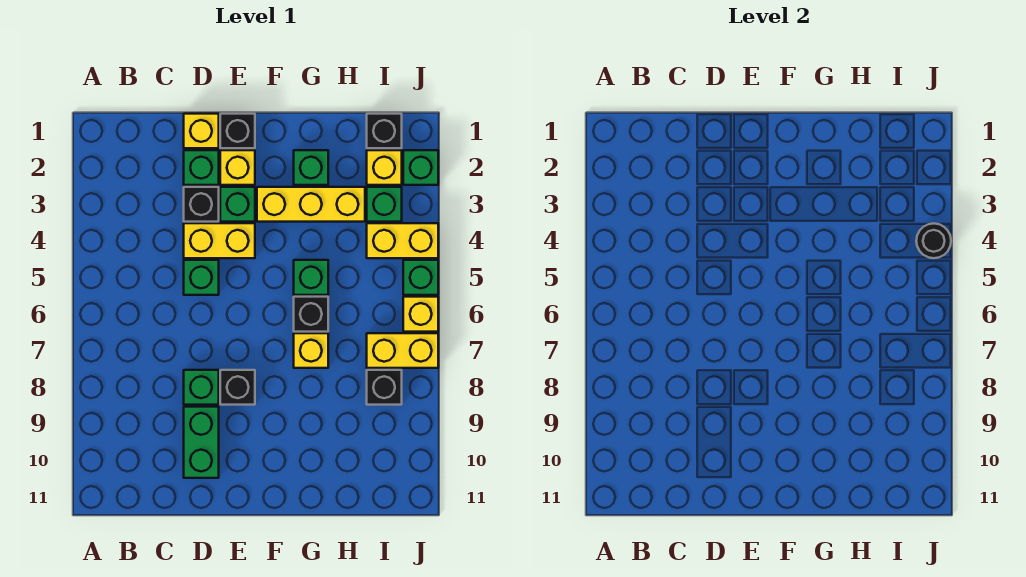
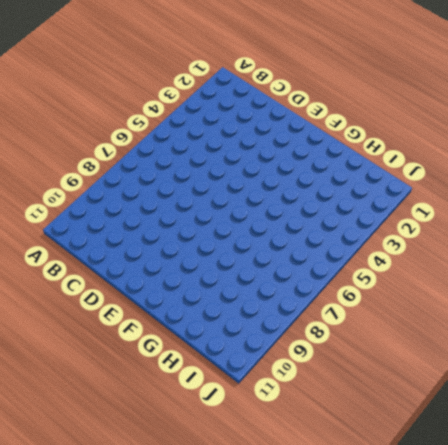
none -> yellow 1x1 brick [184,114,219,148]
none -> green 1x1 brick [184,150,219,185]
none -> black 1x1 brick [184,187,219,222]

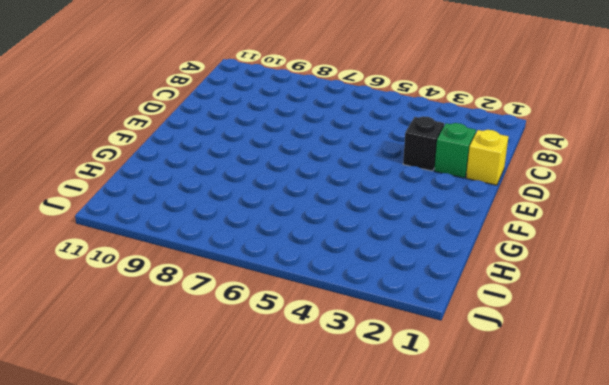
none -> yellow 1x2 brick [184,223,255,258]
none -> green 1x1 brick [184,260,219,295]
none -> green 1x1 brick [184,370,219,405]

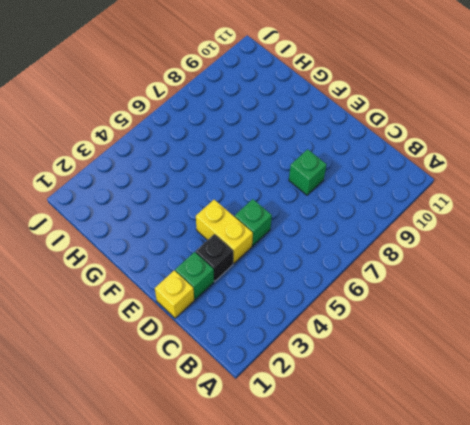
none -> green 1x2 brick [184,407,219,478]
none -> black 1x1 brick [220,114,255,148]
none -> yellow 1x1 brick [220,150,255,185]

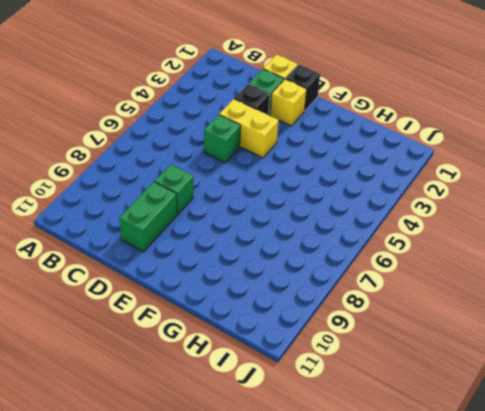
none -> green 1x1 brick [220,187,255,222]
none -> black 1x1 brick [220,370,255,405]
none -> yellow 1x3 brick [257,187,365,222]

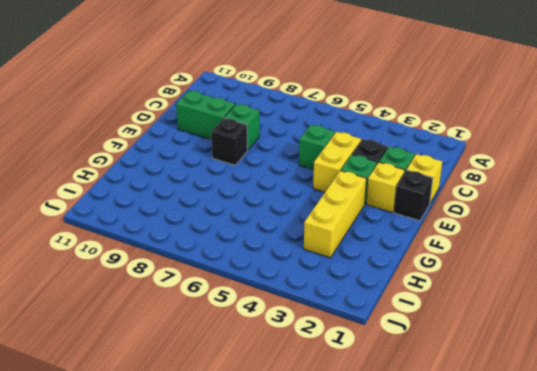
none -> green 1x1 brick [294,150,328,185]
none -> green 1x1 brick [294,260,328,295]
none -> black 1x1 brick [294,297,328,332]

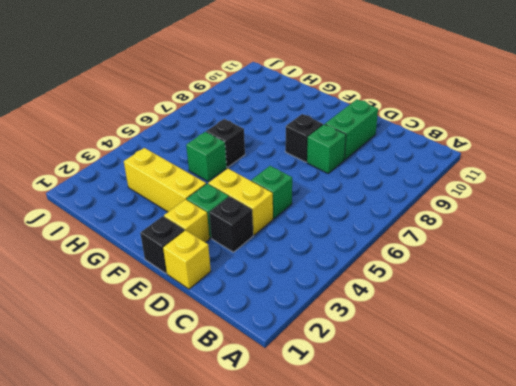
none -> green 1x1 brick [184,150,219,185]
none -> green 1x1 brick [294,150,328,185]
none -> yellow 1x1 brick [294,333,328,368]

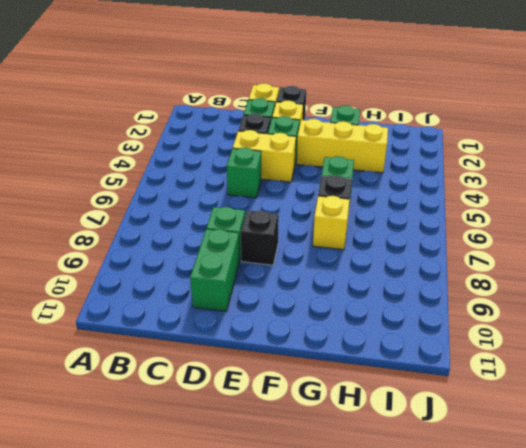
none -> black 1x1 brick [367,114,402,148]
none -> yellow 1x1 brick [367,150,402,185]
none -> green 1x1 brick [367,187,402,222]

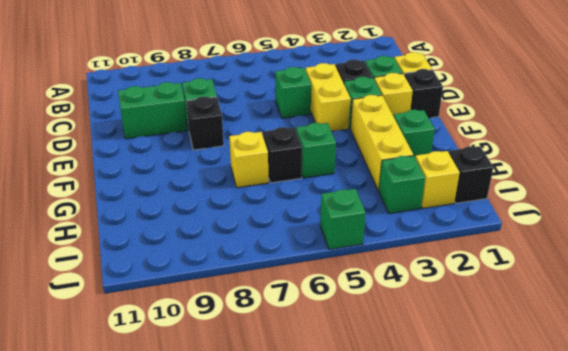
none -> yellow 1x2 brick [367,223,438,258]
none -> yellow 1x2 brick [367,333,438,368]
none -> black 1x1 brick [367,370,402,405]

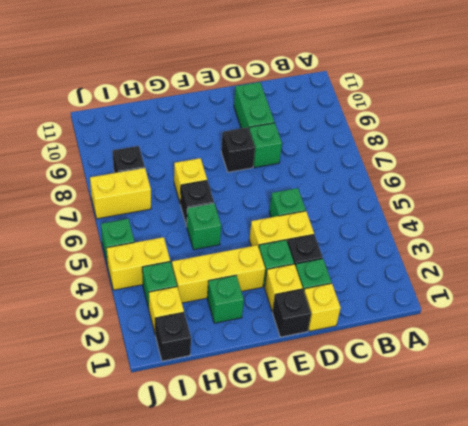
none -> green 1x1 brick [403,150,438,185]
none -> yellow 1x1 brick [403,297,438,332]
none -> black 1x1 round brick [916,223,951,258]

